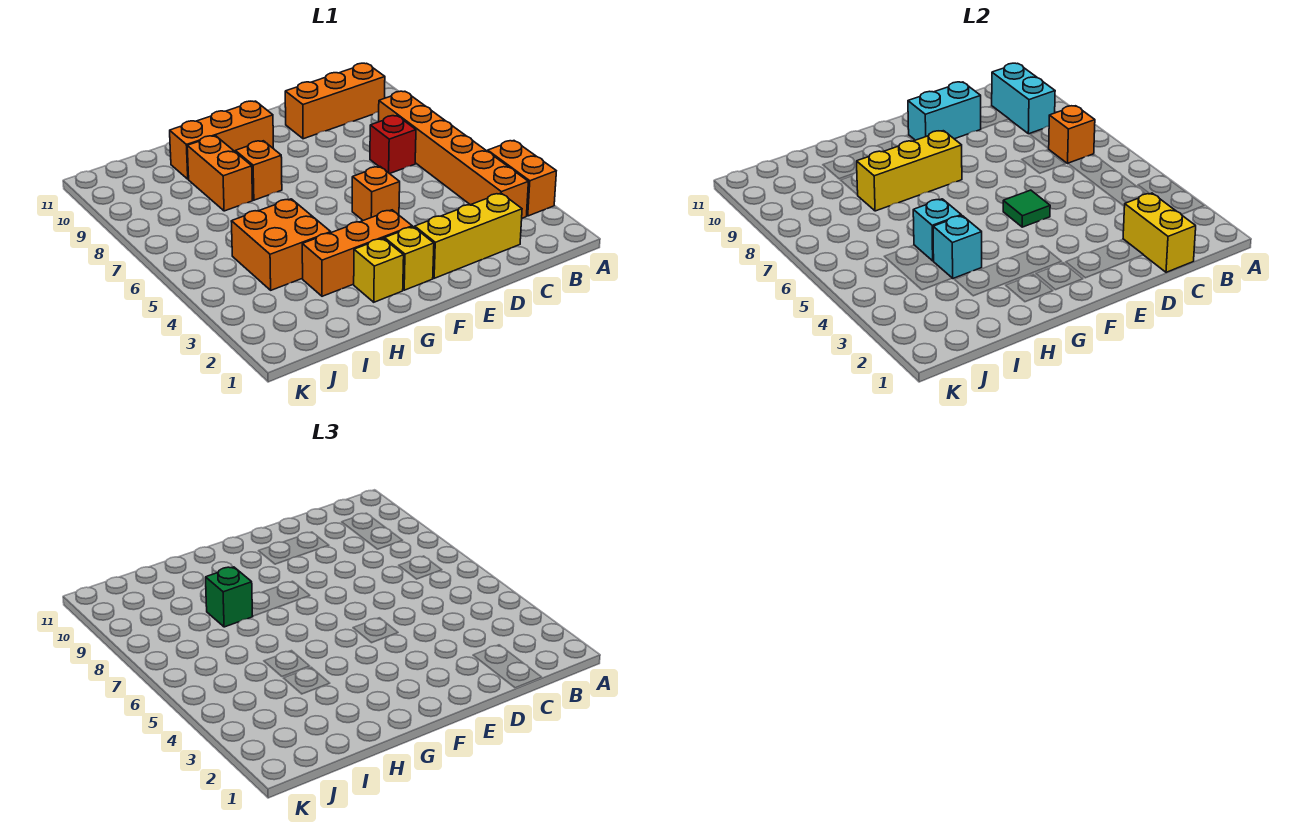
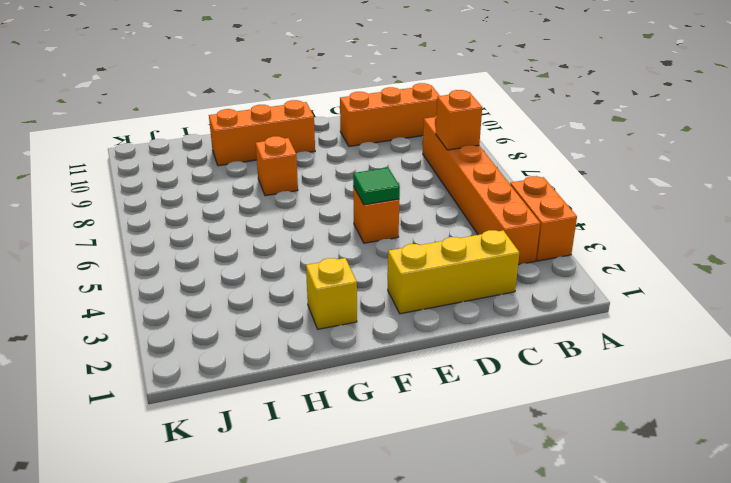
none -> red 1x1 brick [370,116,416,174]
none -> yellow 1x1 brick [385,227,434,290]
none -> orange 1x3 brick [302,210,412,296]

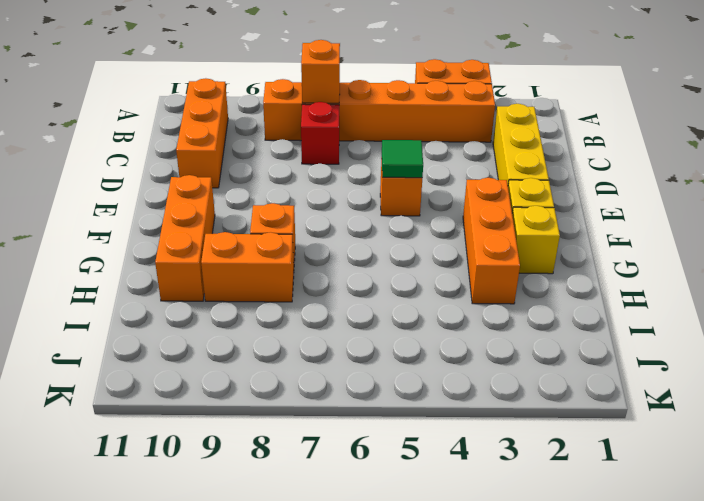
none -> orange 2x2 brick [231,199,331,290]
none -> cyan 1x2 brick [992,63,1055,134]
none -> yellow 1x2 brick [1123,193,1196,272]

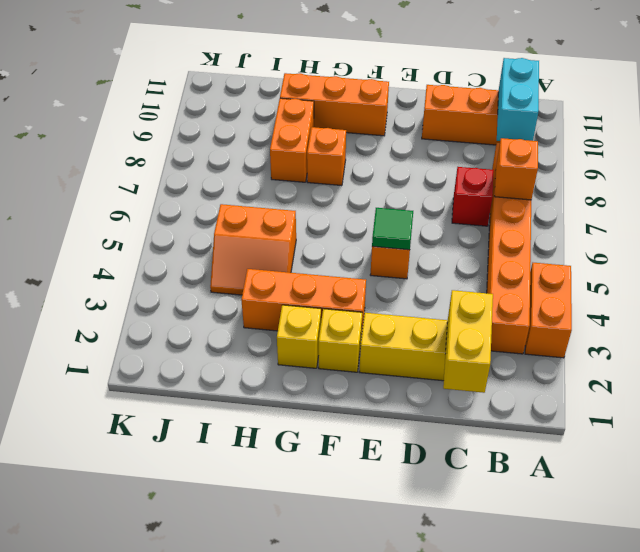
orange 2x2 slope [210,204,296,295] -> orange 2x2 brick [231,199,331,290]
none -> cyan 1x2 brick [908,82,981,140]
none -> yellow 1x3 brick [857,131,962,211]
none -> cyan 1x1 brick [933,216,982,278]

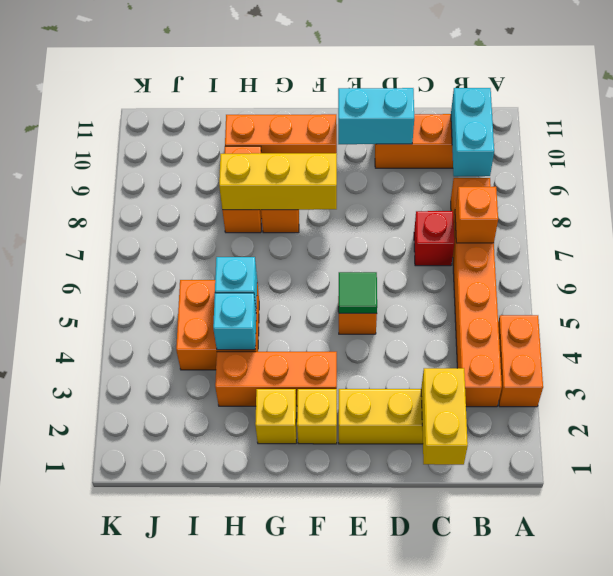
none -> green 1x1 brick [206,567,253,627]

